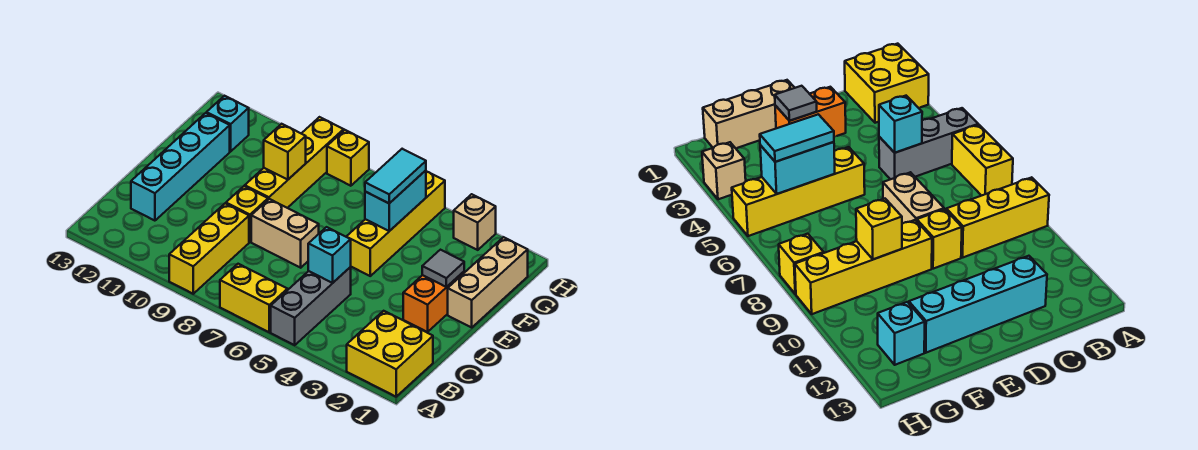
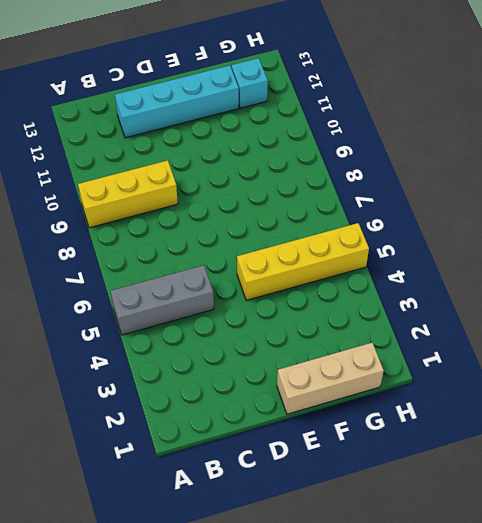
none -> yellow 2x2 brick [347,311,433,397]
none -> yellow 1x2 brick [220,264,287,332]
none -> orange 1x2 brick [403,272,464,332]

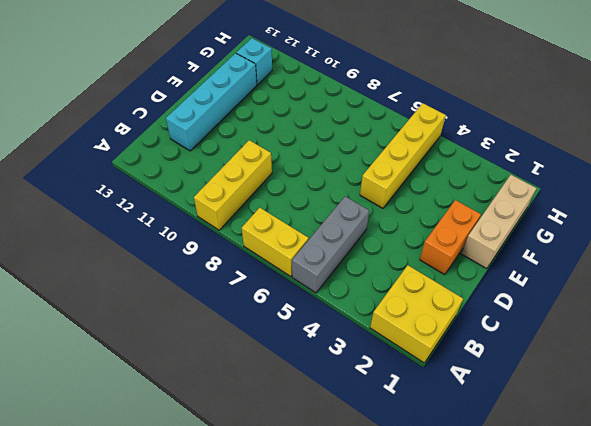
none -> tan 1x2 brick [251,199,319,268]
none -> yellow 1x1 brick [226,186,268,242]
none -> yellow 1x4 brick [245,117,344,208]

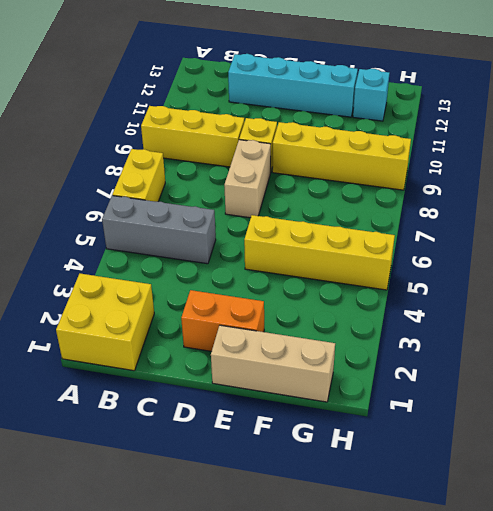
none -> tan 1x1 brick [454,194,496,250]
none -> yellow 1x1 brick [327,130,369,186]
none -> cyan 1x1 brick [308,227,351,283]

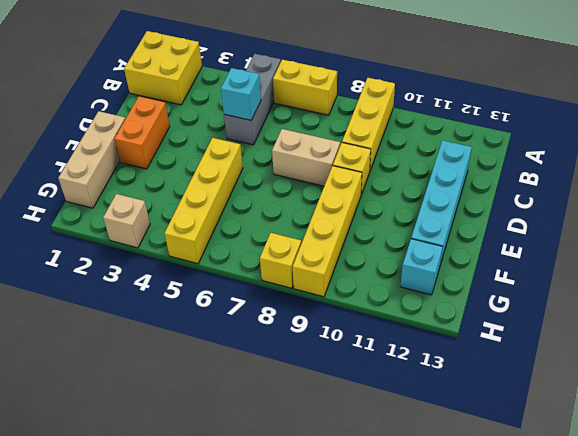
none -> grey 1x1 tile [422,250,464,287]
none -> cyan 1x2 brick [365,170,426,231]
none -> yellow 1x1 brick [264,124,306,180]

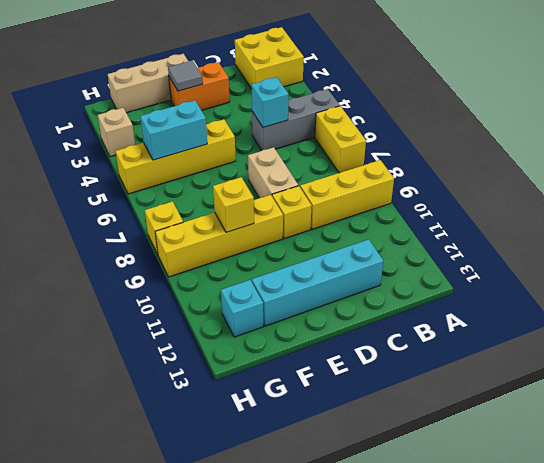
none -> cyan 1x2 tile [365,149,426,203]

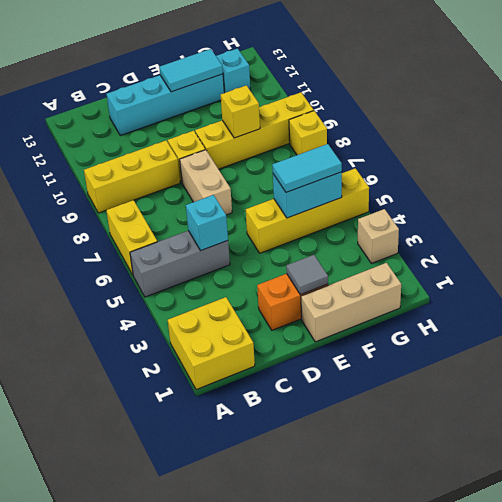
cyan 1x2 tile [159,49,223,92] -> none

